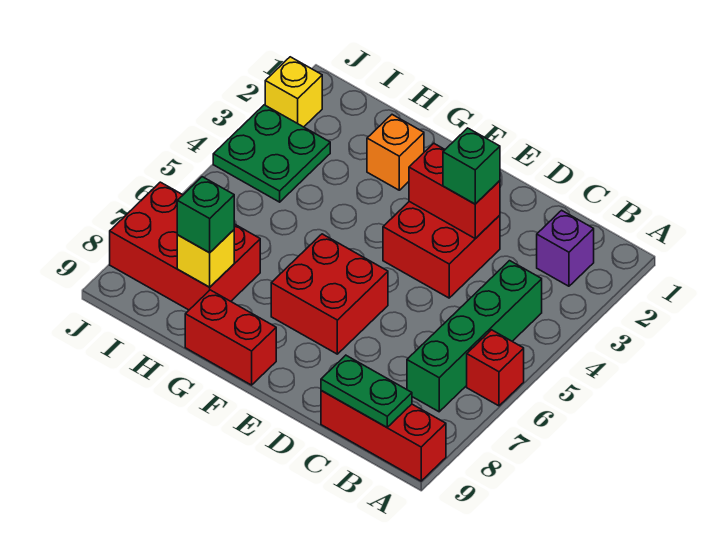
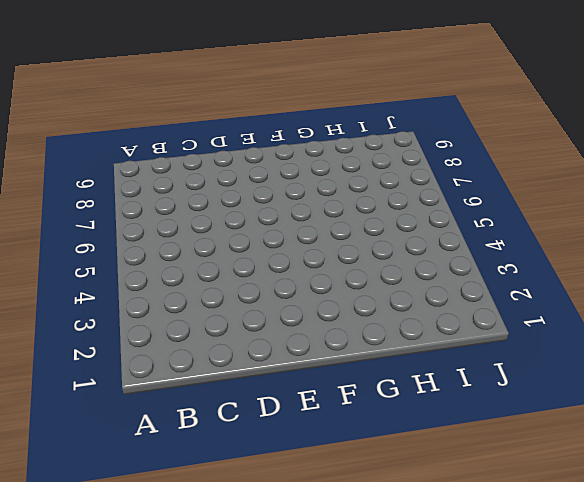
none -> red 1x1 brick [467,330,524,406]
none -> red 1x3 brick [321,391,446,481]
none -> purple 1x1 brick [537,210,594,286]

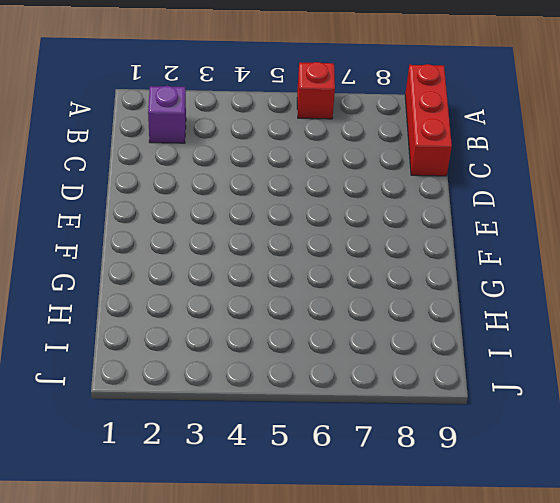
none -> green 1x4 brick [407,261,542,412]
none -> red 2x2 brick [383,202,500,298]
none -> red 2x2 brick [271,234,388,354]

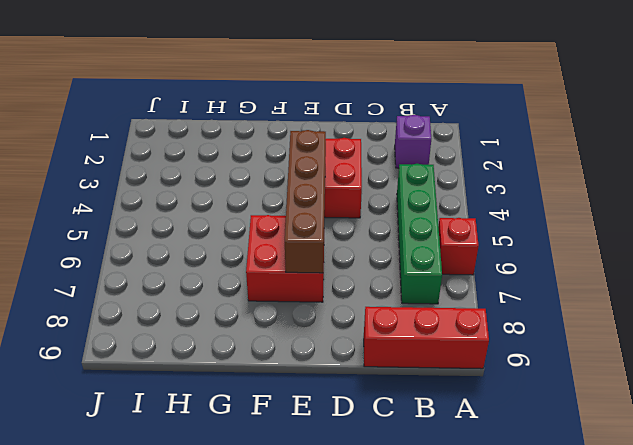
brown 1x4 brick [285,130,326,273] -> none
none -> red 1x2 brick [185,290,276,385]
none -> orange 1x1 brick [367,115,424,190]
none -> red 2x3 brick [110,182,260,310]

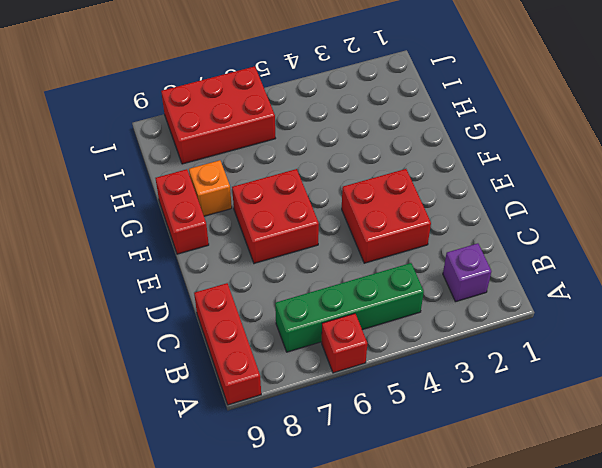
orange 1x1 brick [189,160,232,216] -> orange 1x1 brick moved to [367,115,424,190]
red 2x3 brick [161,66,276,164] -> red 2x3 brick turned to [110,182,260,310]
none -> green 2x2 plate [213,105,330,202]
none -> yellow 1x1 brick [265,57,322,127]
none -> green 1x2 plate [321,355,412,427]

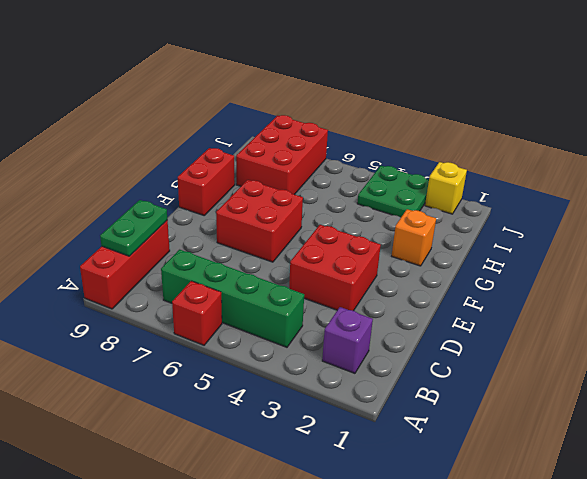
none -> red 1x2 brick [409,143,500,238]
none -> yellow 1x1 brick [177,230,234,287]
none -> green 1x1 brick [443,128,500,204]

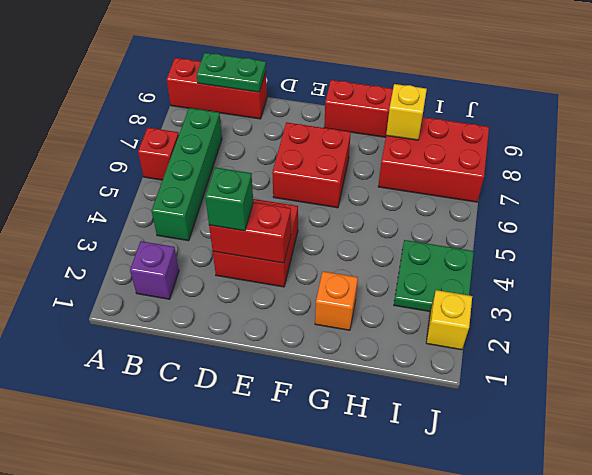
none -> green 1x1 brick [177,177,234,253]

